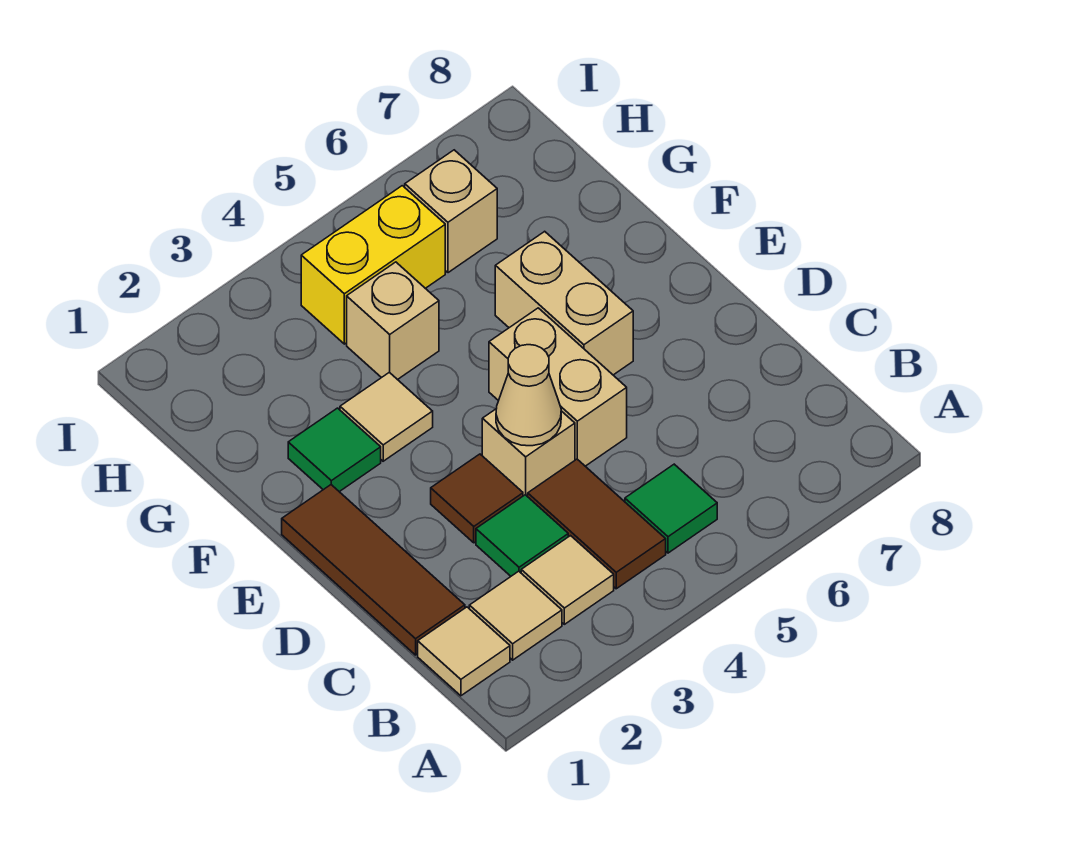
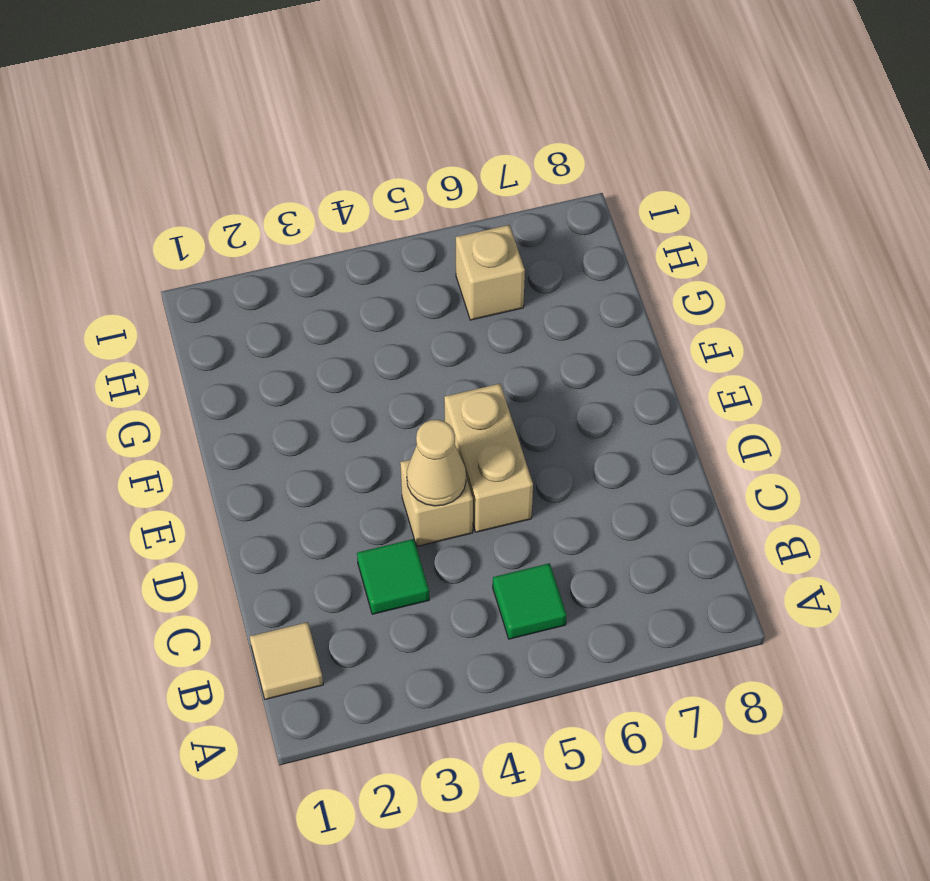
none -> tan 1x1 tile [469,571,562,660]
none -> tan 1x1 tile [521,536,614,624]
none -> brown 1x2 tile [528,459,666,589]

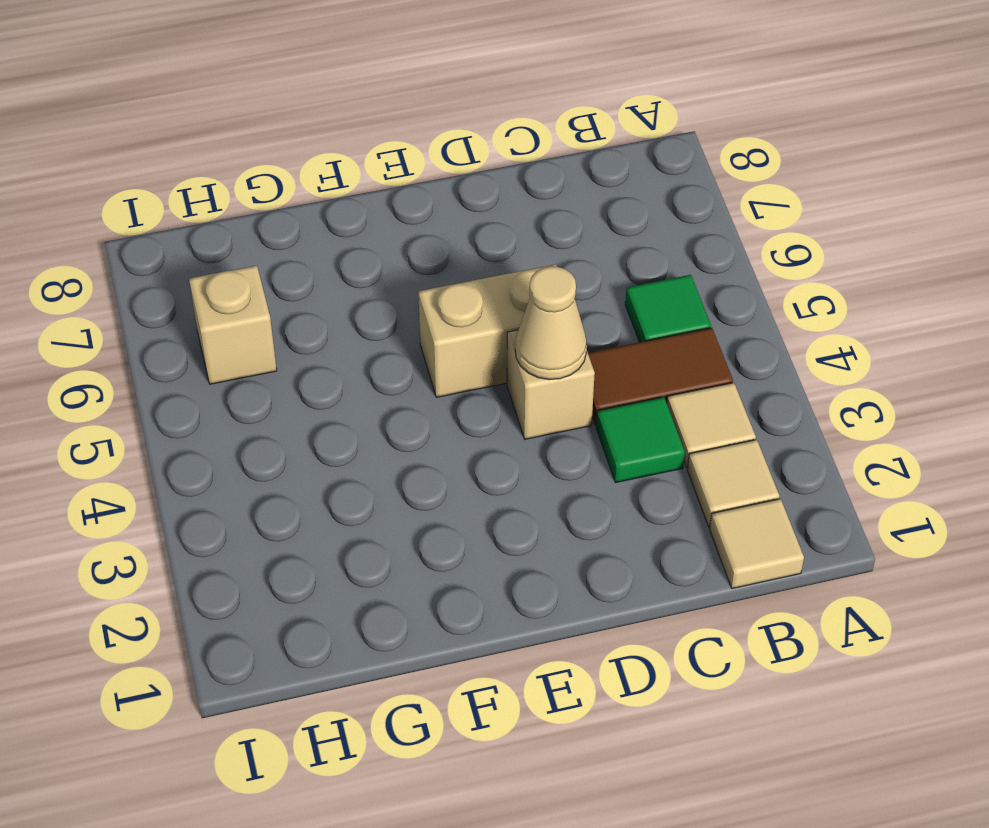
none -> brown 1x3 tile [282,485,465,655]
none -> brown 1x1 tile [431,454,523,543]
none -> tan 1x2 brick [495,231,633,375]

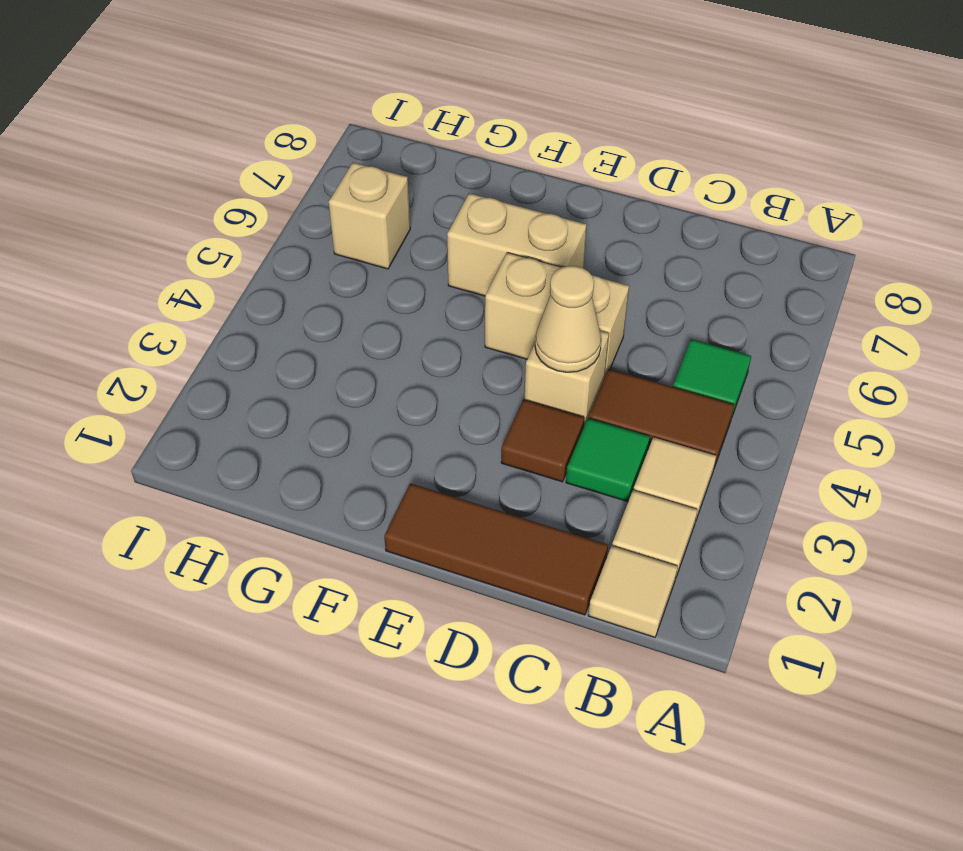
none -> green 1x1 tile [288,408,381,492]
none -> tan 1x1 tile [340,372,433,461]
none -> tan 1x1 brick [347,262,439,380]

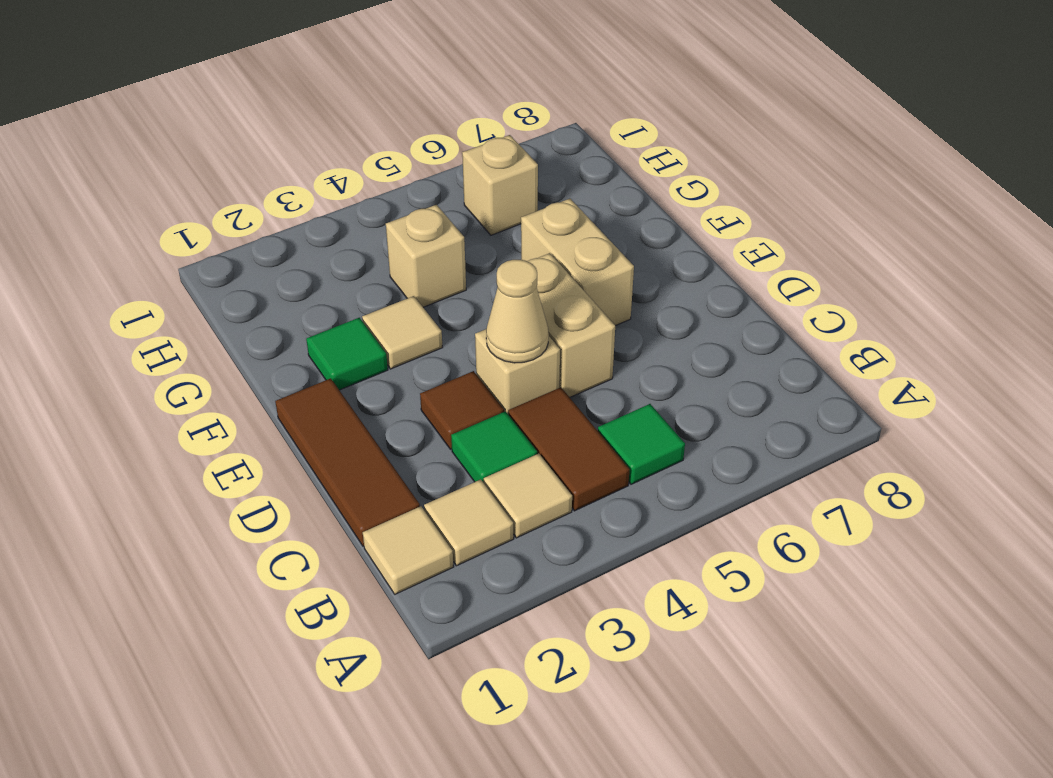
none -> yellow 1x2 brick [301,186,445,344]

